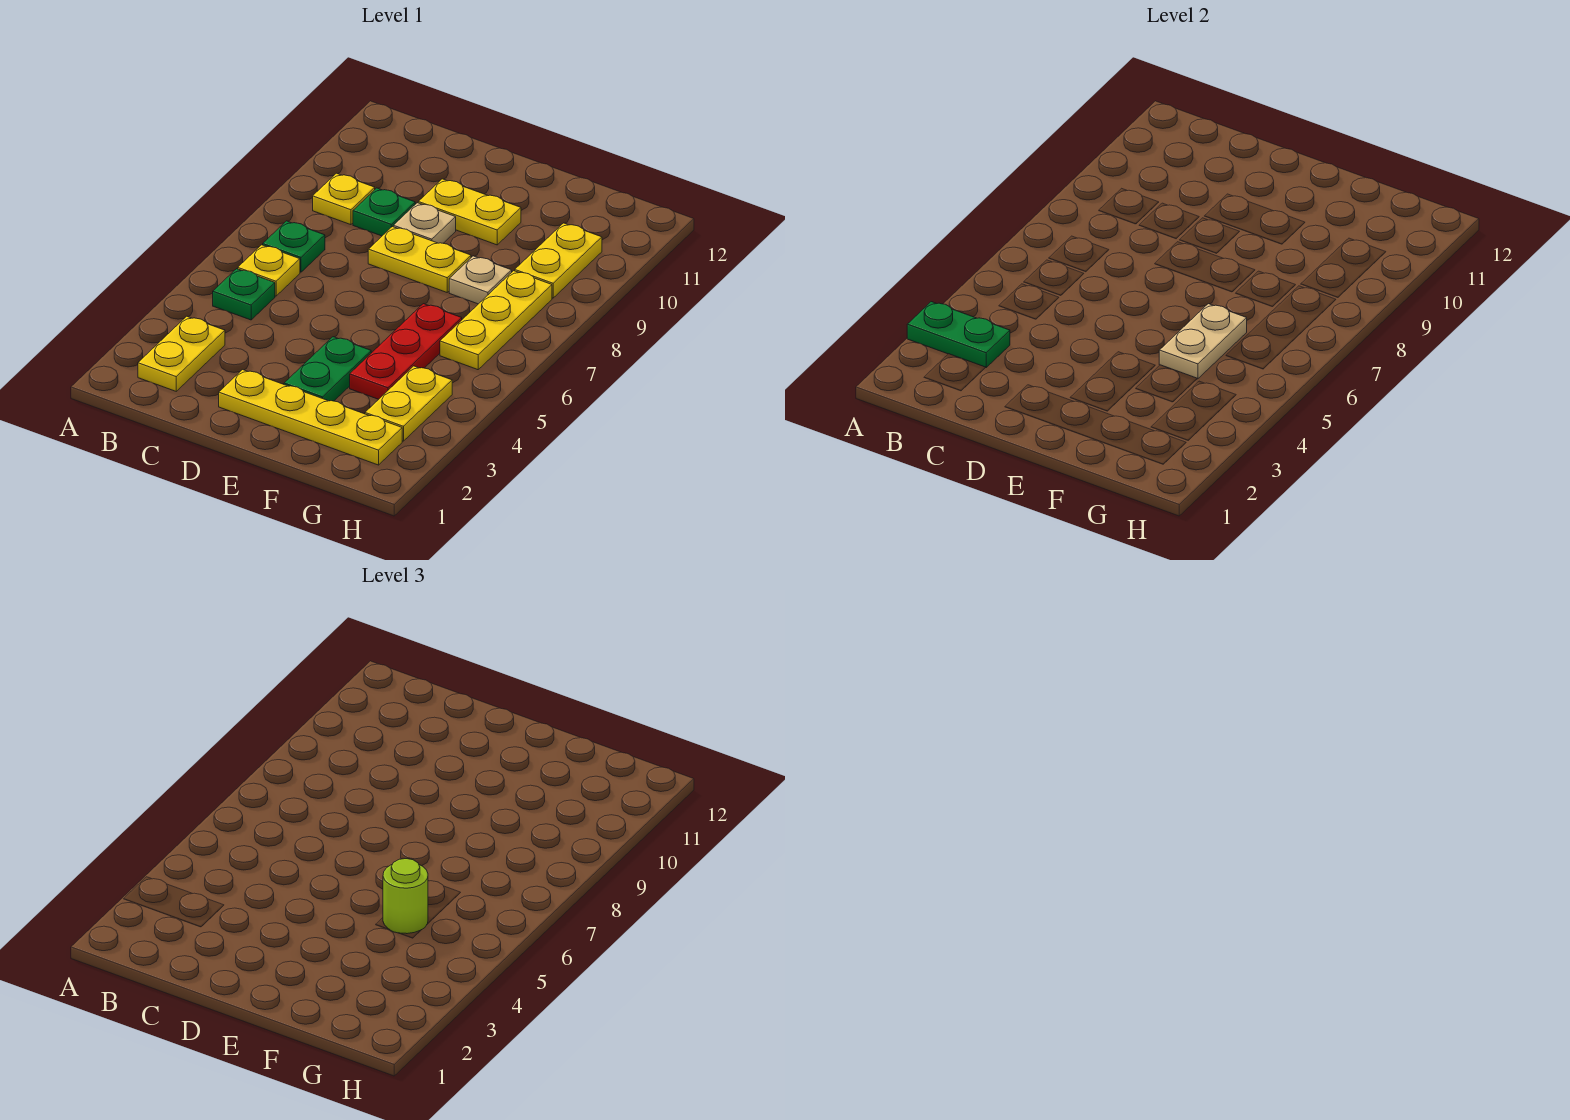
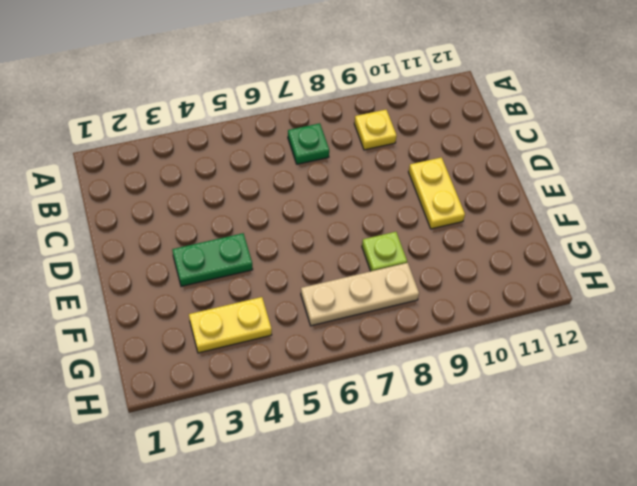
lime 1x1 plate [362,232,407,271] -> tan 1x1 plate [449,256,512,304]
tan 1x3 plate [301,263,419,326] -> yellow 1x3 plate [440,271,552,370]
none -> yellow 1x2 plate [138,316,225,391]
none -> green 1x1 plate [213,269,275,320]
none -> yellow 1x1 plate [238,245,300,296]

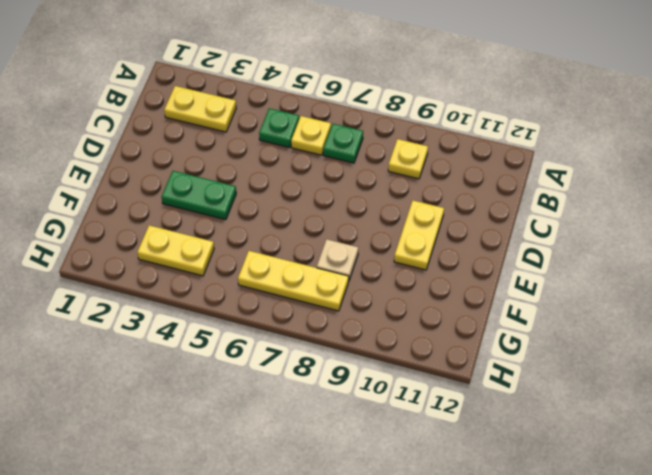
none -> green 1x1 plate [353,188,415,236]
none -> yellow 1x4 plate [219,370,402,465]
none -> yellow 1x2 plate [368,227,471,292]

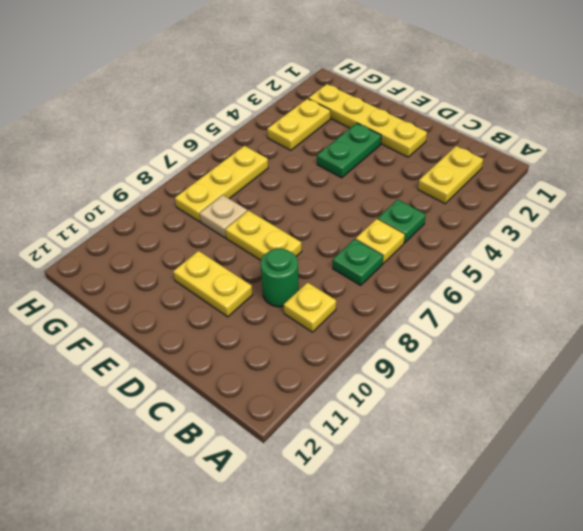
green 1x1 round brick [260,248,299,307] -> green 1x1 plate [353,188,415,236]
none -> tan 1x1 plate [393,203,456,243]
none -> red 1x3 plate [350,304,462,399]
none -> yellow 1x2 plate [515,223,602,298]

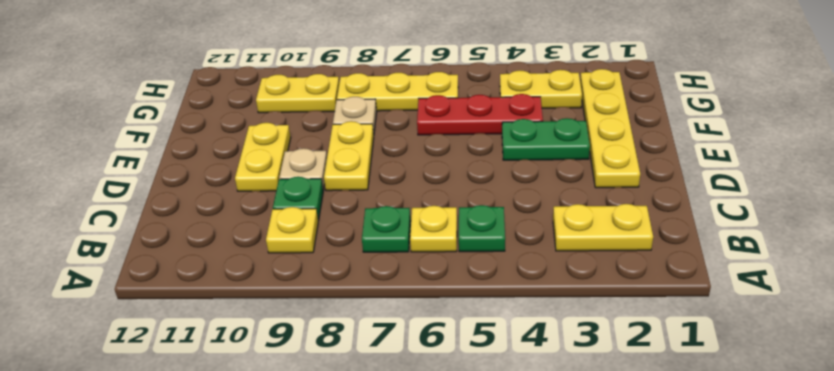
none -> green 1x2 plate [907,302,1010,367]
none -> tan 1x2 plate [1159,304,1247,379]
none -> lime 1x1 round brick [383,859,428,934]

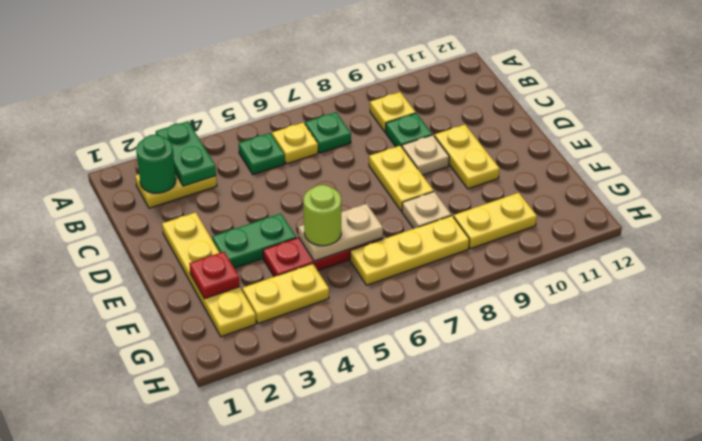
green 1x1 round brick [136,135,176,193] -> none
red 1x1 plate [189,252,240,299] -> none

